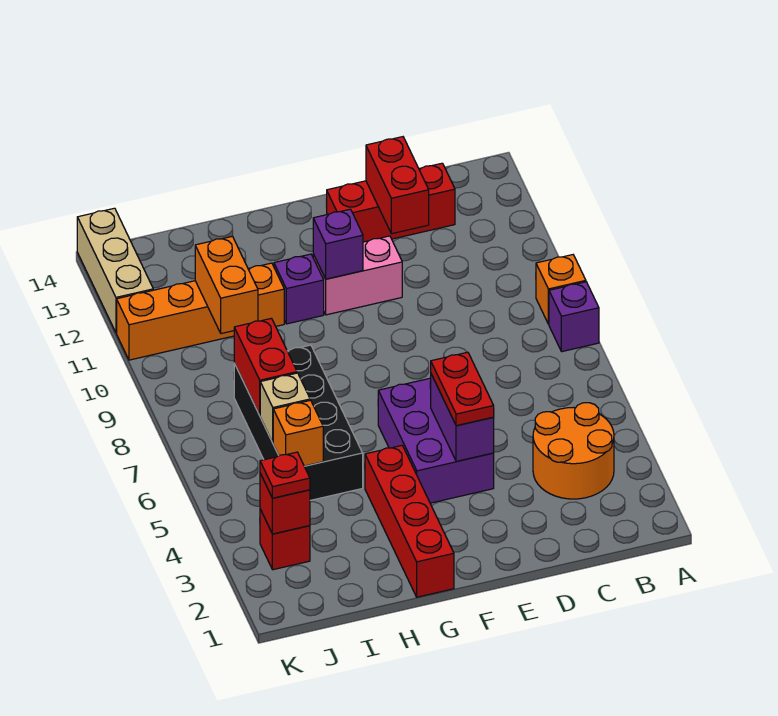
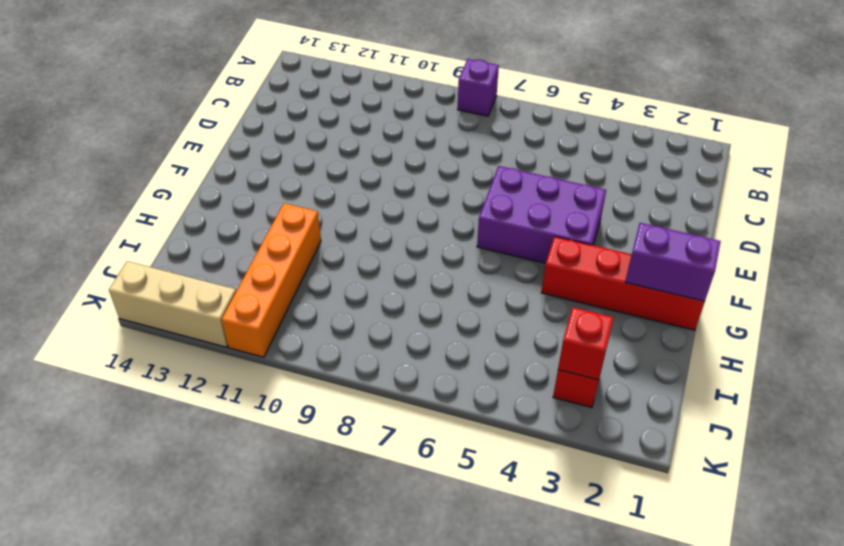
purple 1x2 brick [625,223,721,302] -> purple 1x2 brick moved to [430,374,494,461]
none -> orange 1x1 brick [536,255,586,324]
none -> orange 2x2 round brick [533,403,614,499]
none -> red 1x3 brick [327,163,455,242]

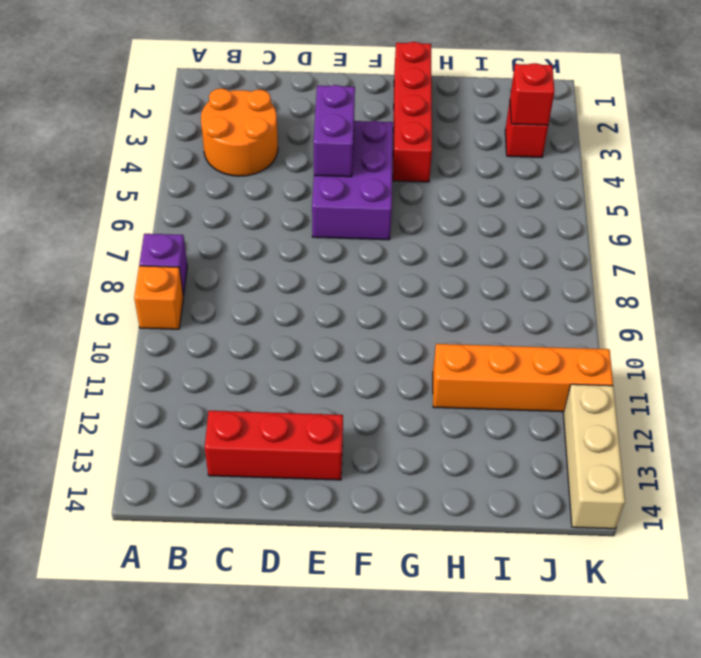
none -> pink 1x2 brick [313,236,402,315]
none -> purple 1x1 brick [274,254,324,324]
none -> black 2x4 brick [234,345,363,500]

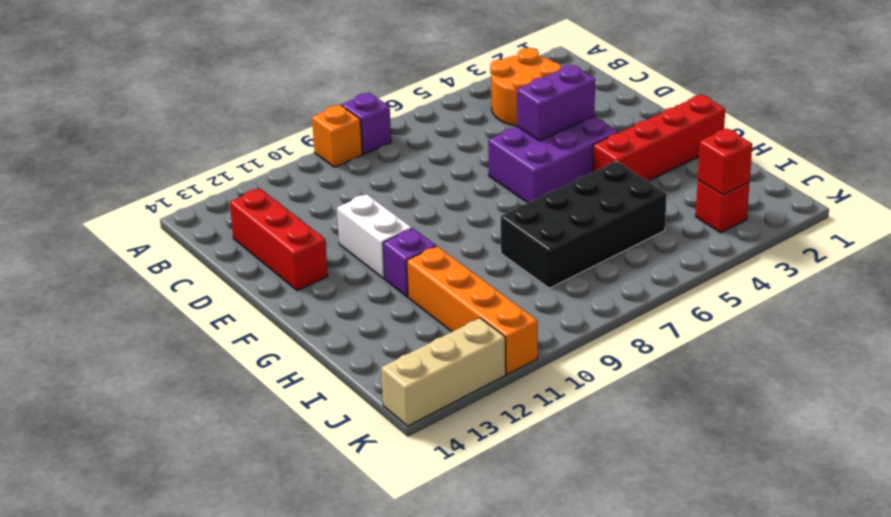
white 1x2 brick [337,194,412,279] -> pink 1x2 brick [313,236,402,315]
none -> red 1x2 brick [366,137,429,234]
none -> purple 1x1 brick [313,209,363,279]
none -> orange 1x1 brick [273,400,323,466]

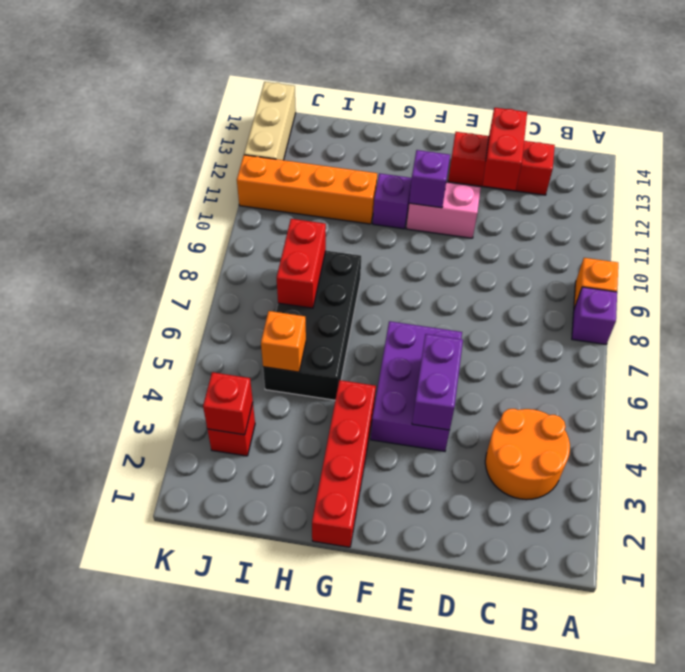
none -> tan 1x1 brick [260,373,310,443]
none -> orange 1x2 brick [195,236,258,334]
none -> red 1x2 plate [431,352,494,426]

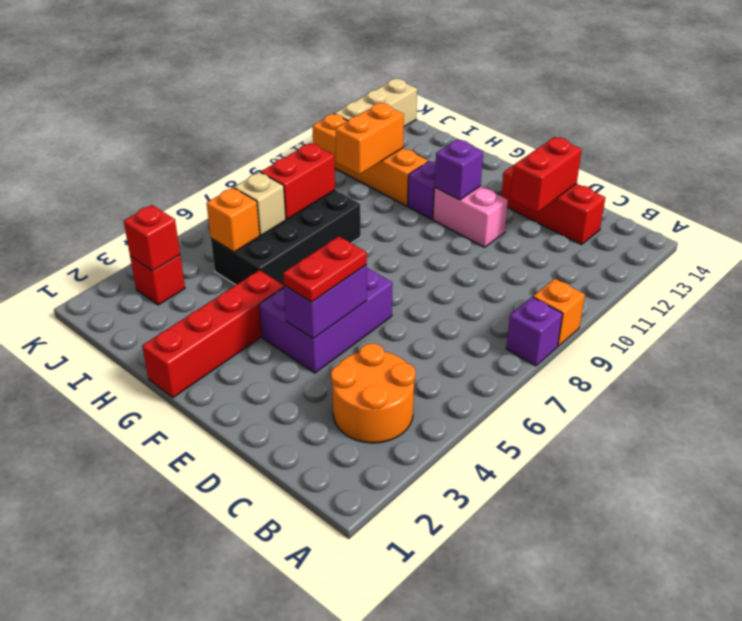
none -> red 1x1 plate [260,452,310,498]

